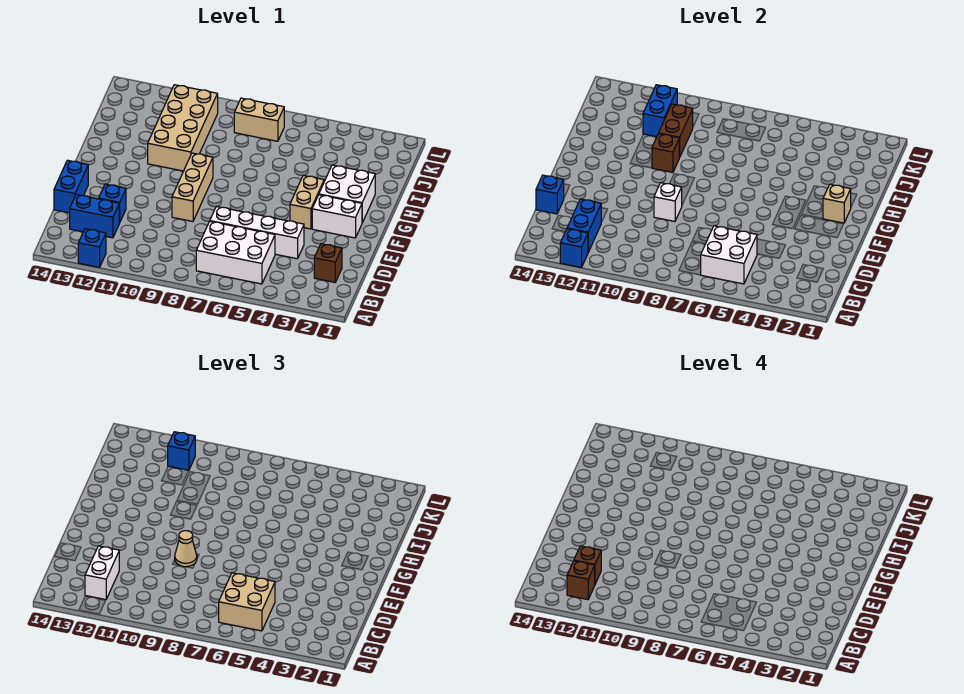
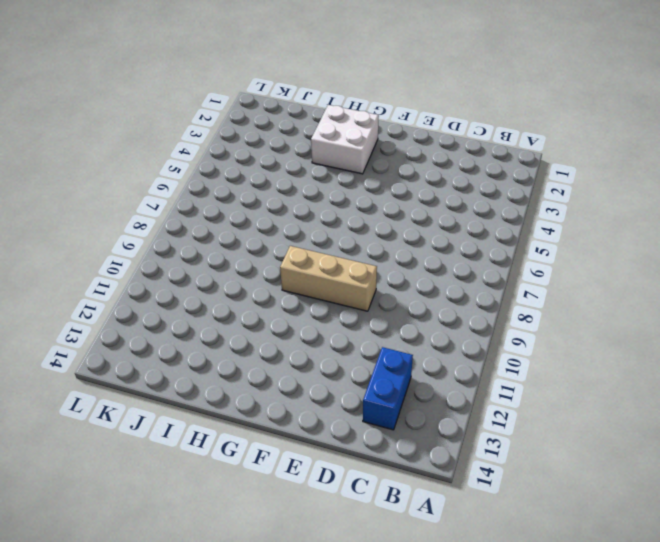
none -> blue 1x1 brick [78,229,106,267]
none -> white 2x3 brick [196,221,275,284]
none -> brown 1x1 brick [314,244,342,282]

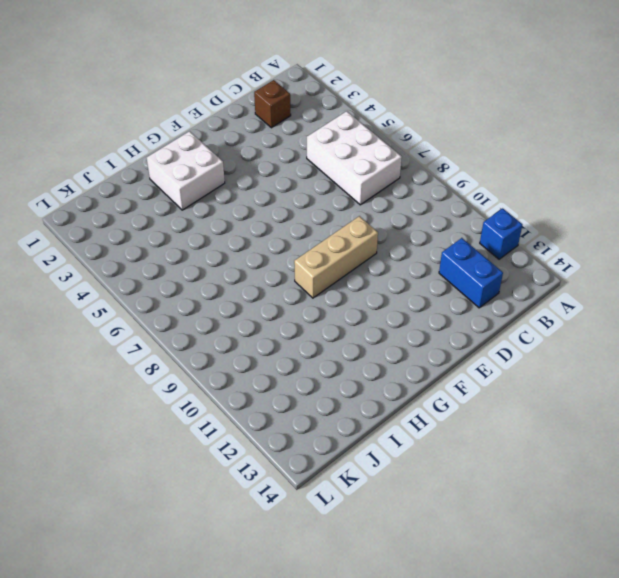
none -> white 1x4 brick [210,207,304,259]
none -> blue 1x1 brick [99,184,126,223]
none -> blue 1x2 brick [54,160,88,213]

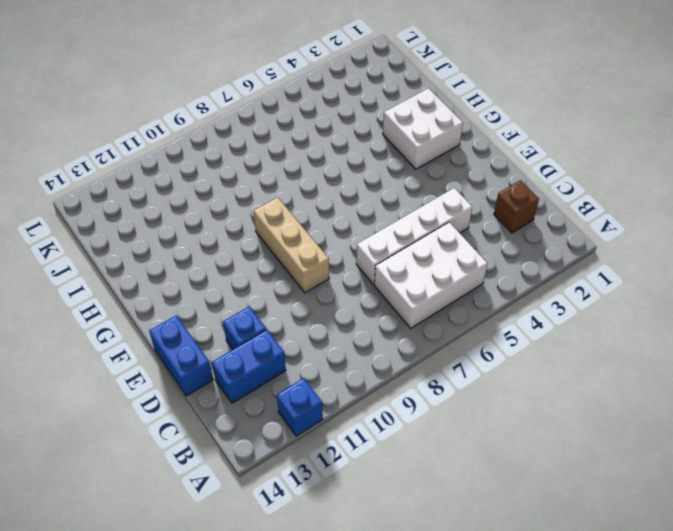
none -> white 1x2 brick [312,195,362,238]
none -> tan 1x2 brick [290,175,324,229]
none -> tan 2x4 brick [148,85,218,171]

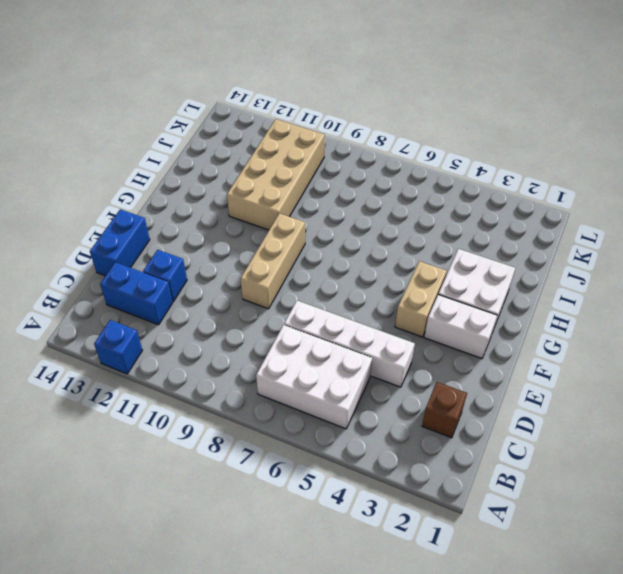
none -> tan 1x2 brick [234,98,284,141]
none -> blue 1x1 brick [560,229,588,267]
none -> white 2x2 brick [701,226,757,284]

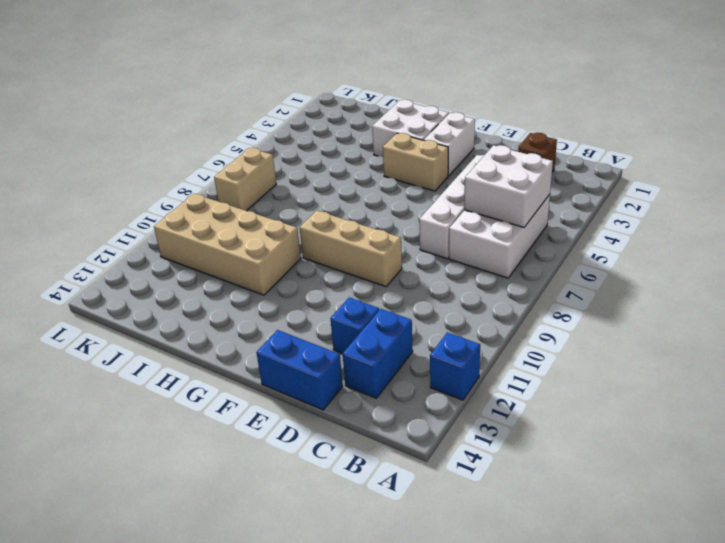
none -> blue 1x1 brick [560,229,588,267]
none -> blue 1x2 brick [567,199,601,252]
none -> blue 1x1 brick [536,175,564,214]

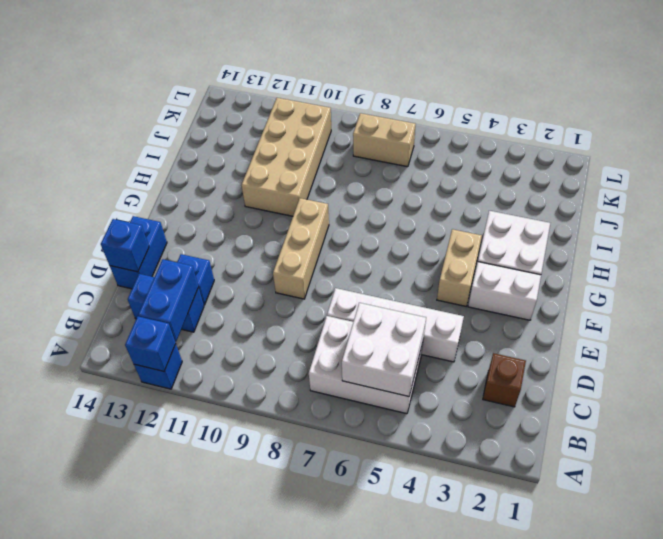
none -> white 1x1 brick [654,183,682,221]
none -> tan 1x1 brick [823,184,851,223]
none -> brown 1x1 brick [652,134,680,172]

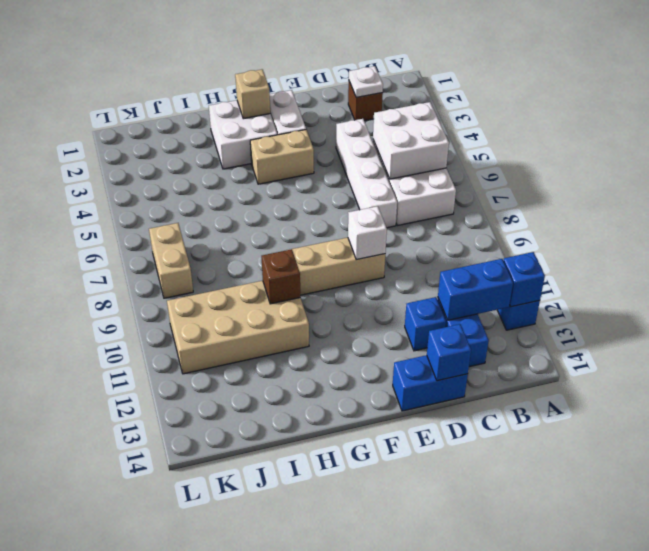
white 1x1 plate [349,66,383,97] -> none
none -> brown 1x2 brick [659,104,693,157]
none -> blue 1x2 brick [643,85,677,137]
none -> tan 2x2 brick [219,573,275,631]

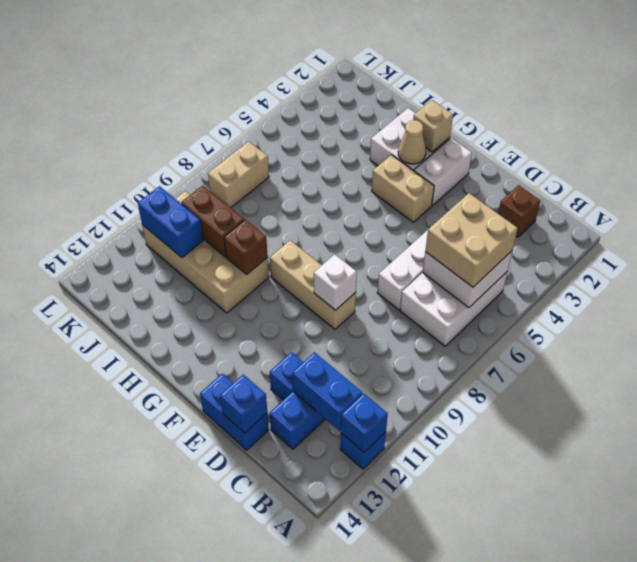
tan 1x1 cone [398,120,426,164] -> tan 1x1 cone moved to [175,531,197,567]
none -> white 1x2 brick [85,546,119,600]
none -> blue 1x1 brick [168,432,195,471]
none -> brown 1x1 brick [567,561,595,600]

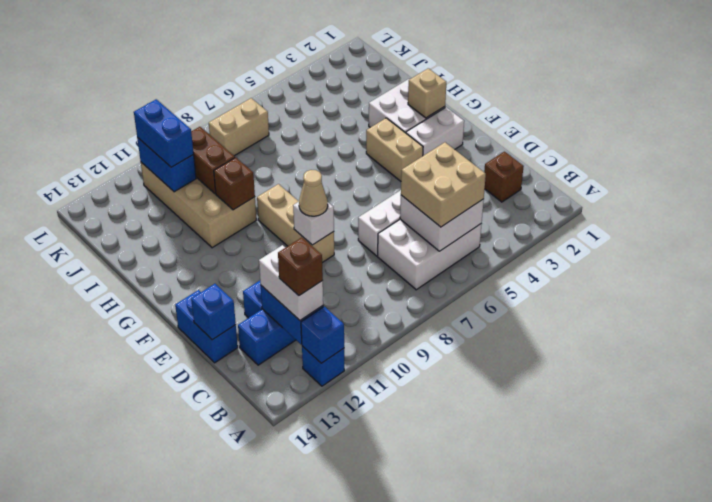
blue 1x2 brick [134,99,194,167] -> blue 1x1 brick [168,432,195,471]
none -> brown 1x1 brick [574,546,601,584]

